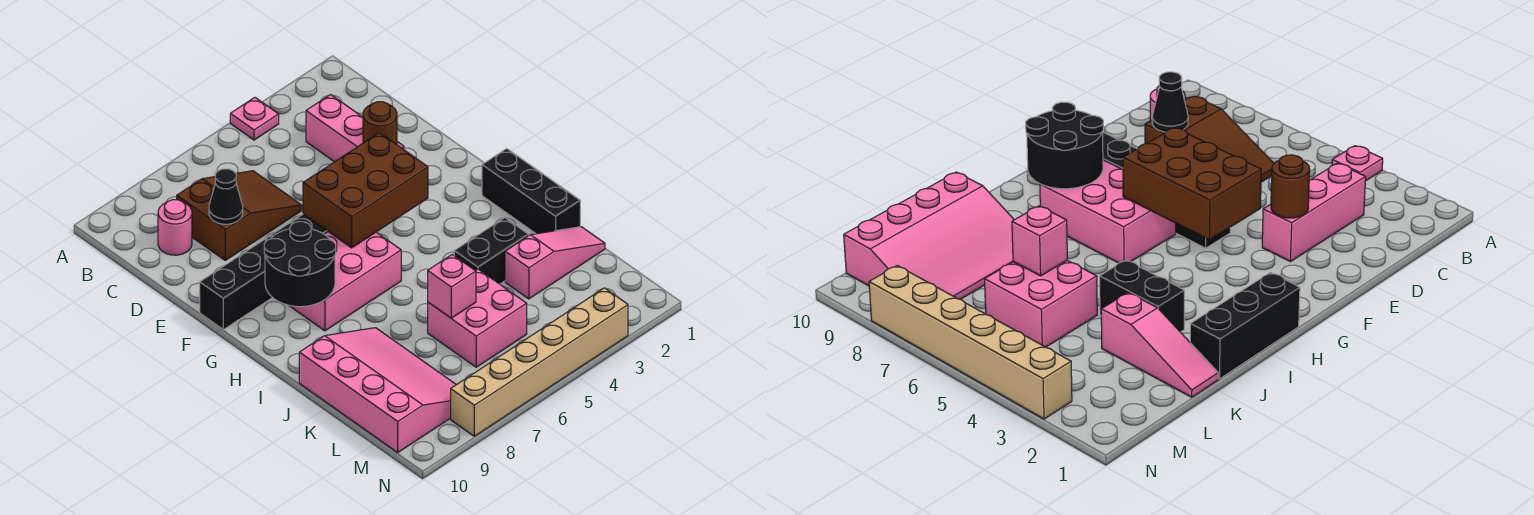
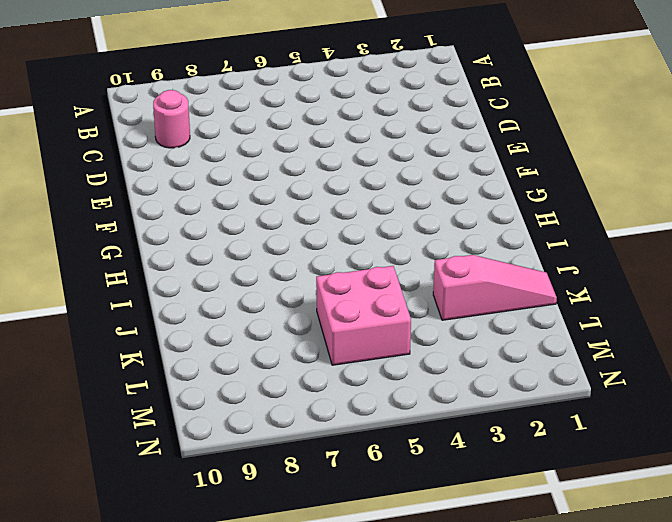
none -> pink 1x1 plate [230,98,279,140]
none -> pink 1x3 brick [306,95,404,162]
none -> brown 2x3 slope [177,171,302,260]

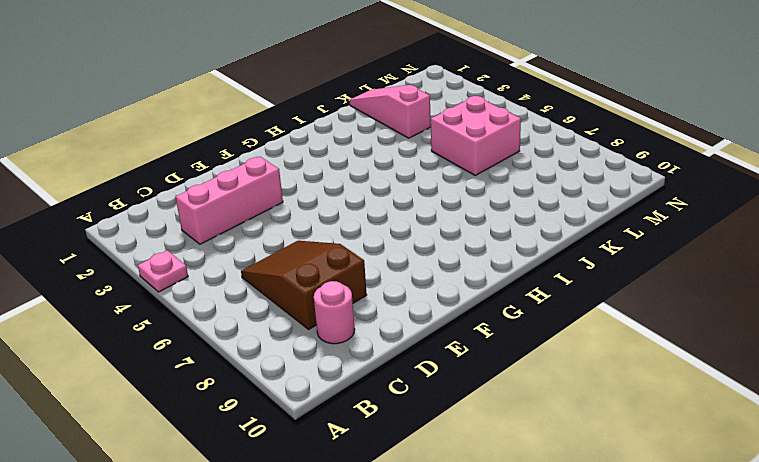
none -> black 1x6 brick [200,214,328,330]
none -> pink 2x3 brick [289,232,401,331]
none -> black 1x3 brick [482,149,580,234]

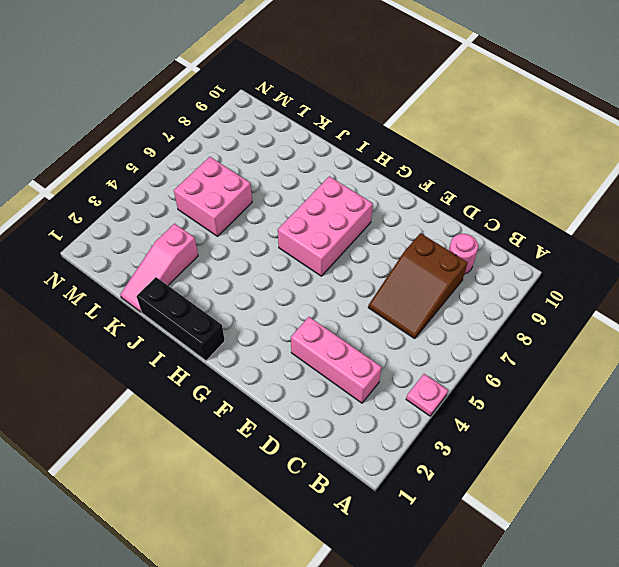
none -> black 1x6 brick [200,214,328,330]
none -> black 1x2 brick [454,218,529,284]
none -> pink 3x4 slope [299,328,456,452]

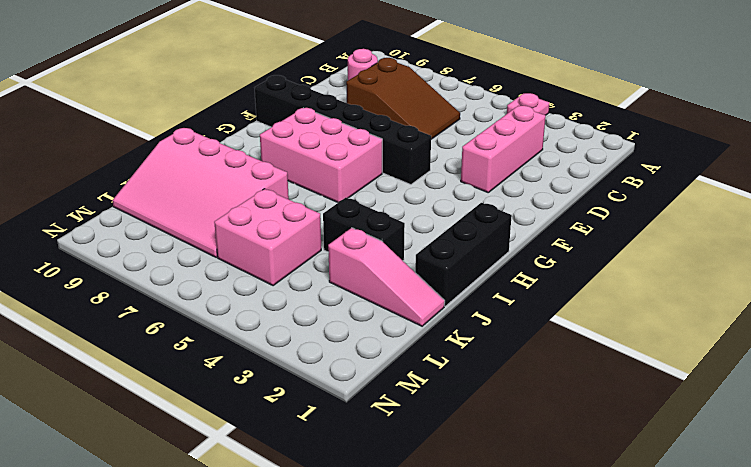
pink 3x4 slope [112,128,289,257] -> pink 3x4 slope turned to [299,328,456,452]
none -> tan 1x6 brick [451,288,628,436]
none -> black 1x1 cone [209,169,243,224]
none -> brown 1x1 round brick [363,102,397,145]

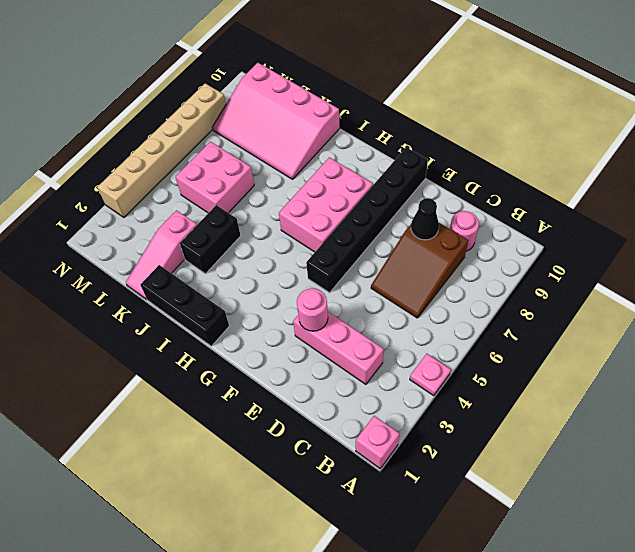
pink 1x1 brick [356,416,399,468] -> pink 1x1 brick moved to [428,255,476,318]
pink 1x1 round brick [297,288,328,331] -> brown 1x1 round brick [363,102,397,145]
none -> brown 2x3 brick [303,133,428,248]
none -> black 2x2 round brick [264,222,336,307]

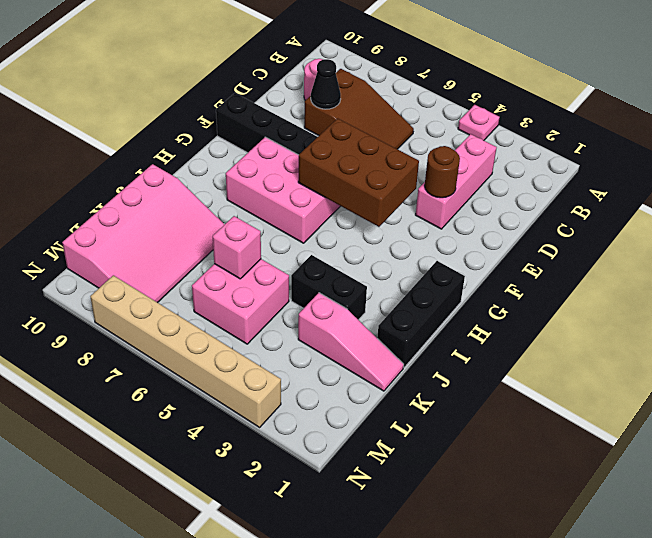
none -> black 2x2 round brick [264,222,336,307]

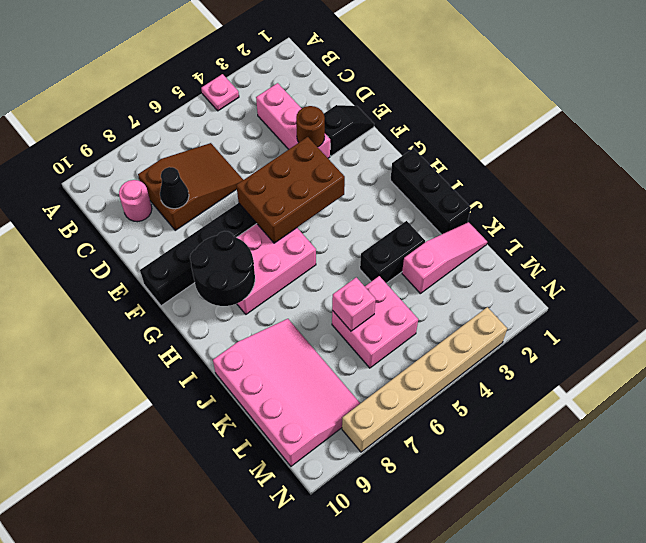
black 1x2 slope [324,105,374,156] -> none

